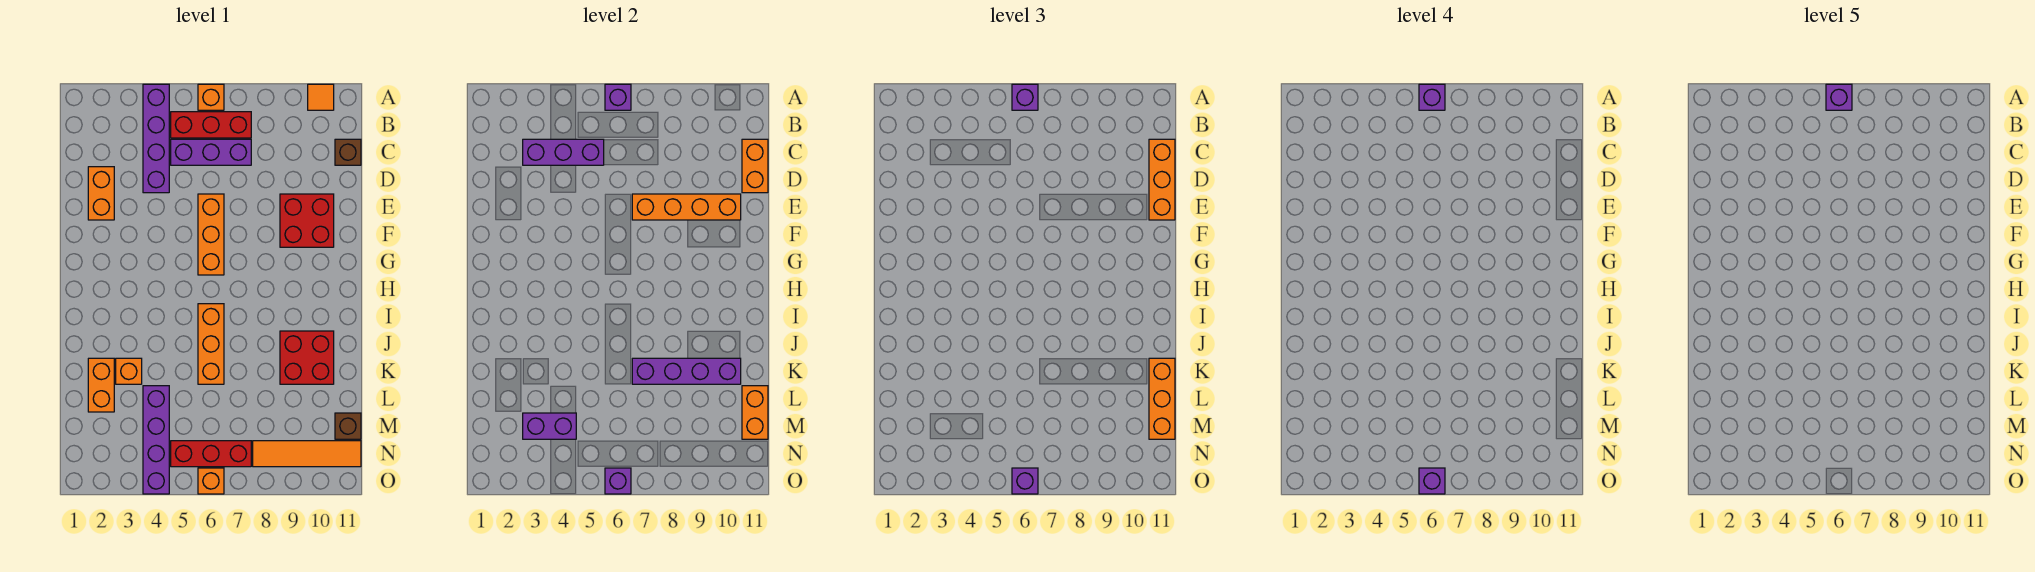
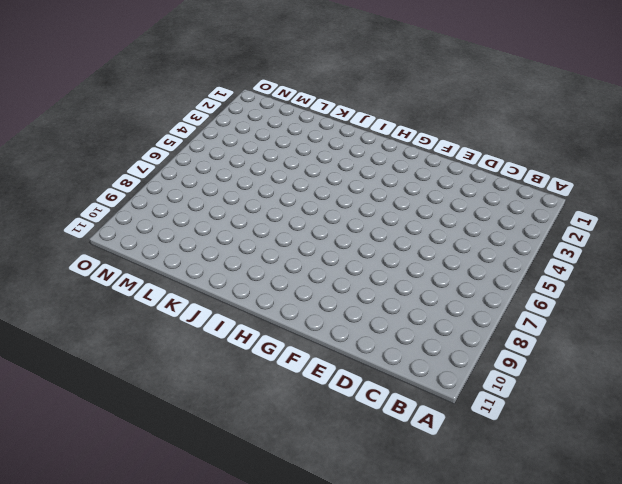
none -> purple 1x4 brick [143,84,169,193]
none -> orange 1x1 brick [198,84,224,110]
none -> orange 1x1 tile [308,84,334,110]
none -> red 1x3 brick [171,112,251,138]

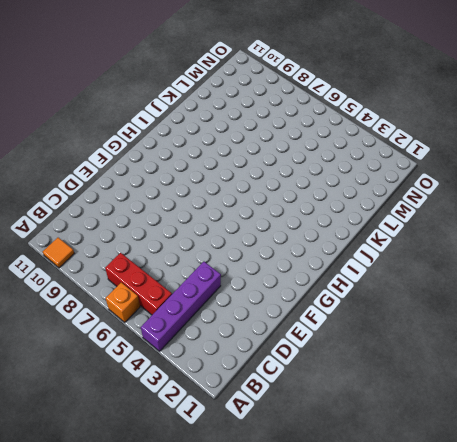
none -> purple 1x3 brick [171,139,251,165]
none -> brown 1x1 brick [335,139,361,165]
none -> orange 1x2 brick [88,167,114,220]
none -> orange 1x3 brick [198,194,224,275]

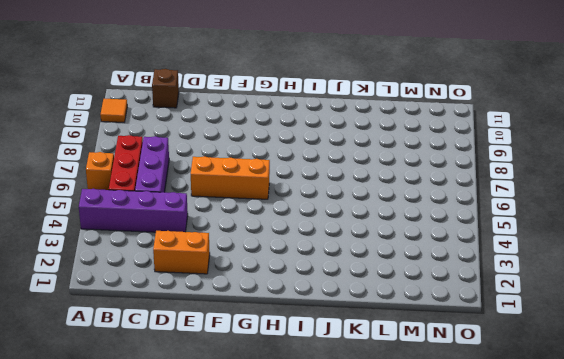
none -> red 2x2 brick [280,194,334,247]
none -> orange 1x3 brick [198,304,224,384]
none -> red 2x2 brick [280,331,334,384]
none -> orange 1x2 brick [88,358,114,412]

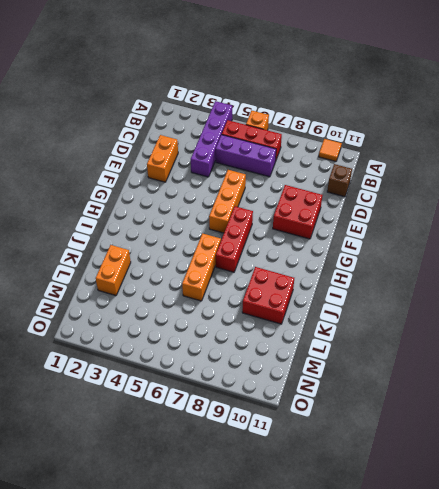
red 1x3 brick [216,206,253,272] -> red 1x3 brick turned to [171,441,251,467]
none -> orange 1x1 brick [116,358,142,384]
none -> purple 1x4 brick [143,386,169,494]
none -> brown 1x1 brick [335,413,361,439]
none -> orange 1x4 tile [253,441,361,467]

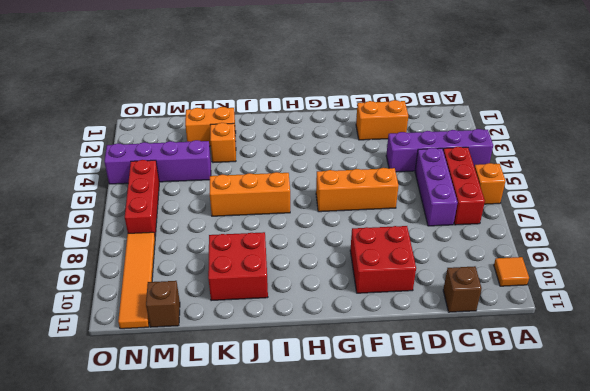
none -> orange 1x1 brick [198,468,224,494]
none -> purple 1x1 brick [605,84,631,110]
none -> purple 1x3 brick [523,139,604,165]
none -> orange 1x2 brick [742,139,768,193]

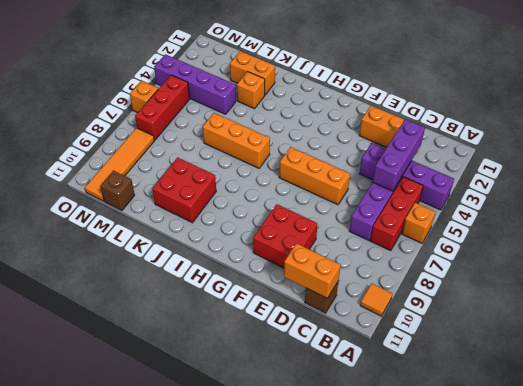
none -> purple 1x1 brick [605,84,631,110]
none -> orange 1x4 brick [632,194,741,220]
none -> purple 1x4 brick [632,358,741,384]
none -> orange 1x2 brick [742,386,768,439]

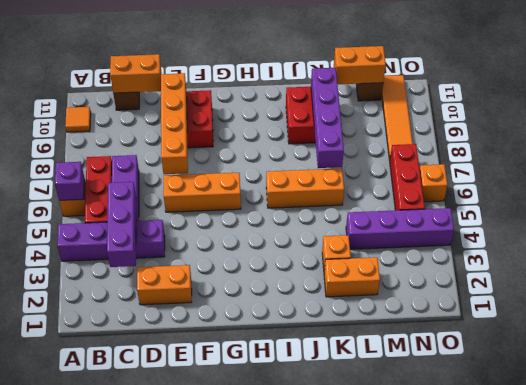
none -> purple 1x2 brick [523,413,576,439]
none -> purple 1x1 brick [605,468,631,494]
none -> purple 1x1 brick [1012,84,1038,110]
none -> orange 1x3 brick [1149,139,1175,220]

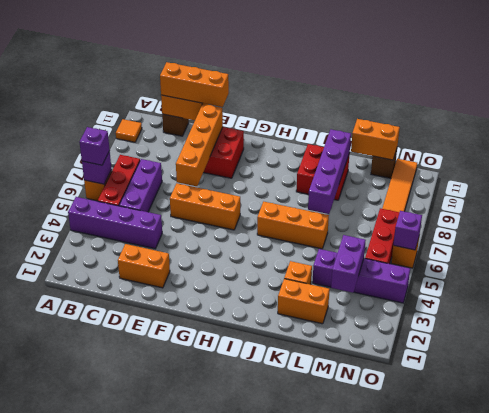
none -> purple 1x3 brick [523,139,604,165]
none -> orange 1x3 brick [1149,358,1175,439]
none -> purple 1x1 brick [1012,468,1038,494]
none -> purple 1x1 brick [1419,84,1445,110]

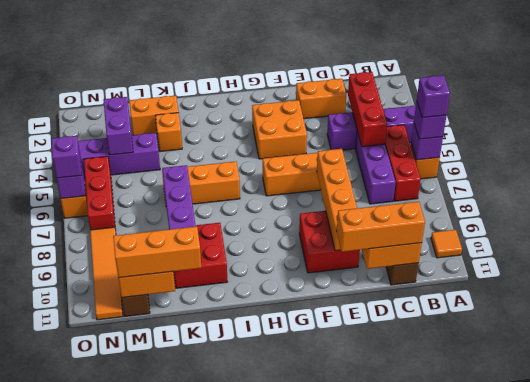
red 1x3 brick [348,72,387,147] -> purple 1x3 brick [523,139,604,165]
orange 2x2 brick [252,100,307,159] -> none
none -> purple 1x1 brick [1419,468,1445,494]
none -> purple 1x1 brick [1826,84,1852,110]

